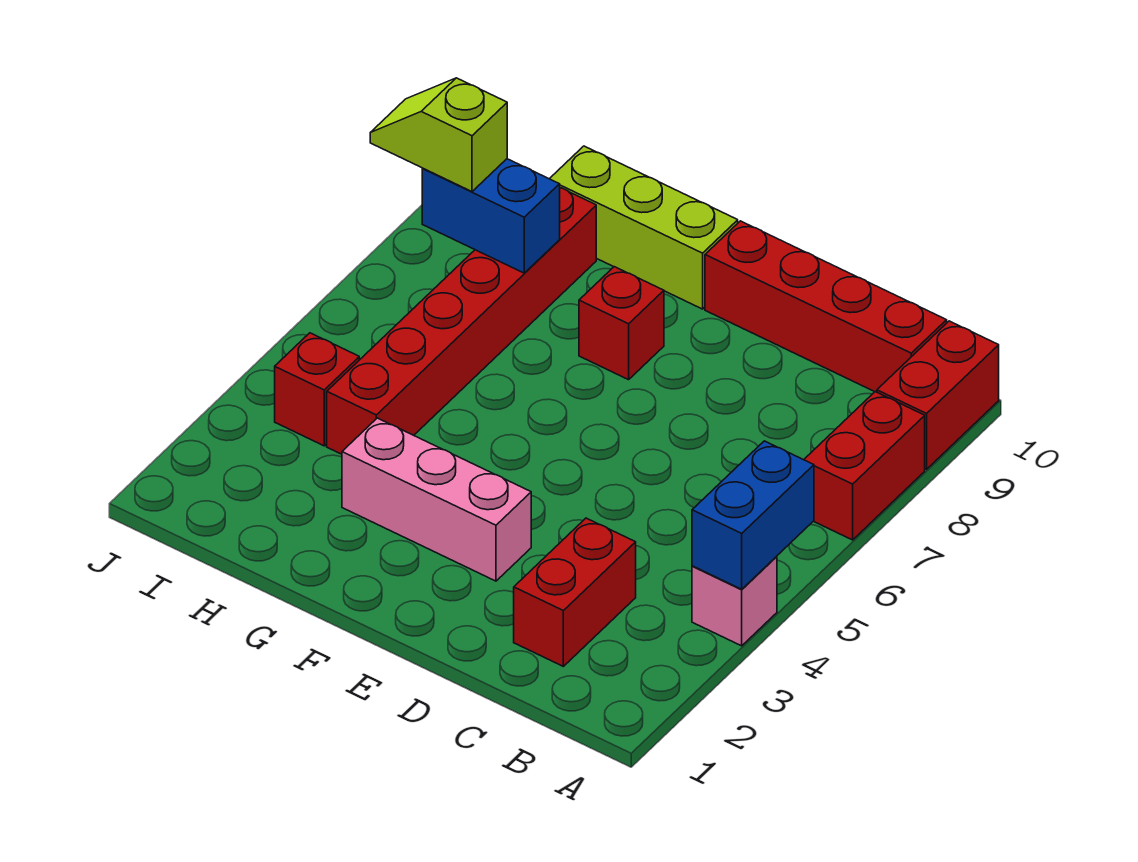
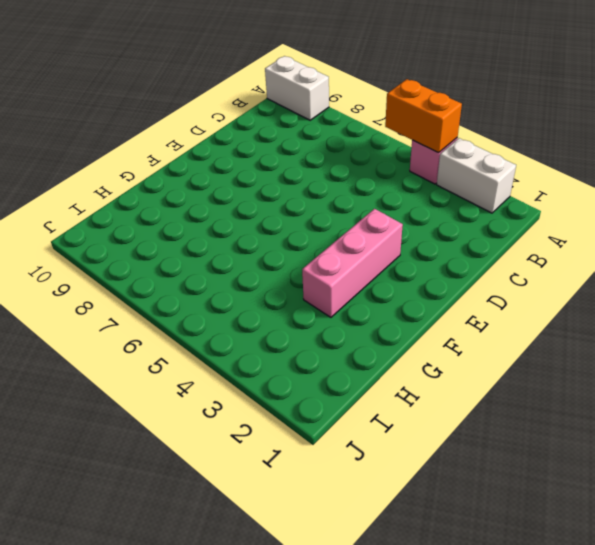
white 1x2 brick [437,138,516,213] -> none
orange 1x2 brick [385,79,462,152] -> blue 1x2 brick [692,441,814,589]
white 1x2 brick [265,56,329,120] -> red 1x2 brick [877,321,999,469]
none -> red 1x2 brick [804,392,925,540]
none -> red 1x4 brick [705,221,947,392]
none -> red 1x2 brick [514,518,636,666]

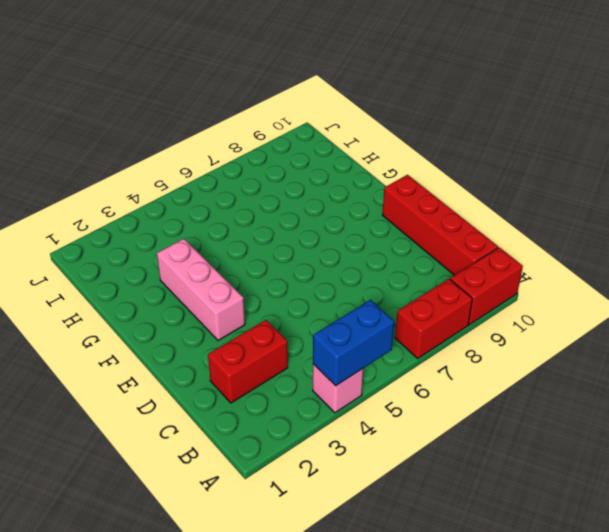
none -> red 1x1 brick [579,267,664,380]
none -> lime 1x3 brick [550,146,738,309]
none -> red 1x6 brick [327,188,596,454]

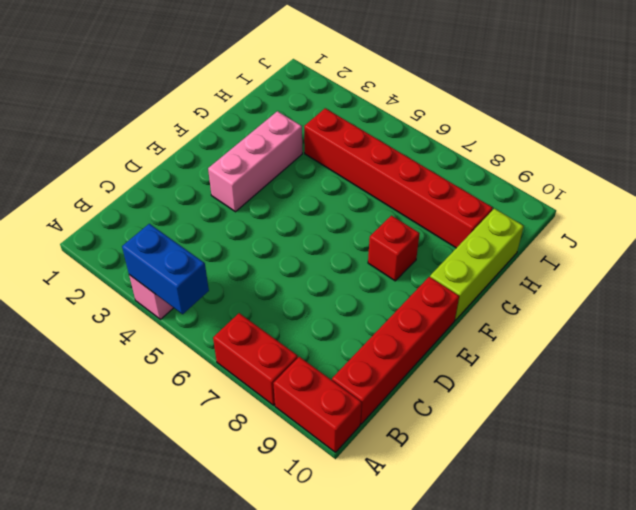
none -> red 1x2 brick [514,518,636,666]
none -> red 1x1 brick [275,333,359,446]
none -> blue 1x2 brick [422,159,560,273]

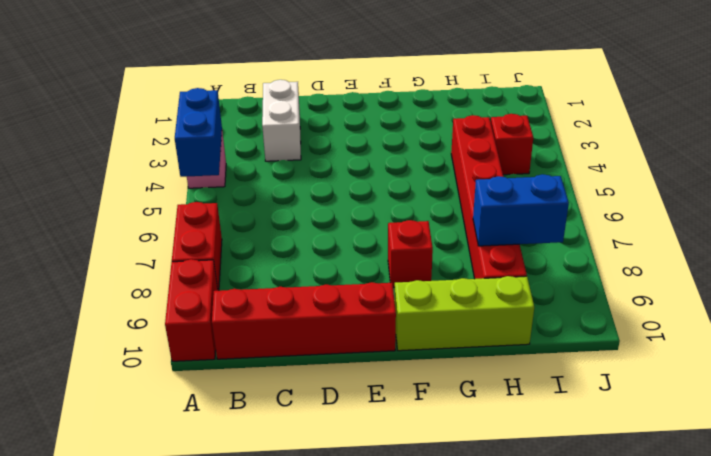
white 1x2 brick [262,80,301,161] -> red 1x2 brick [514,518,636,666]
none -> pink 1x3 brick [342,418,531,581]
none -> lime 1x2 slope [370,78,507,192]

